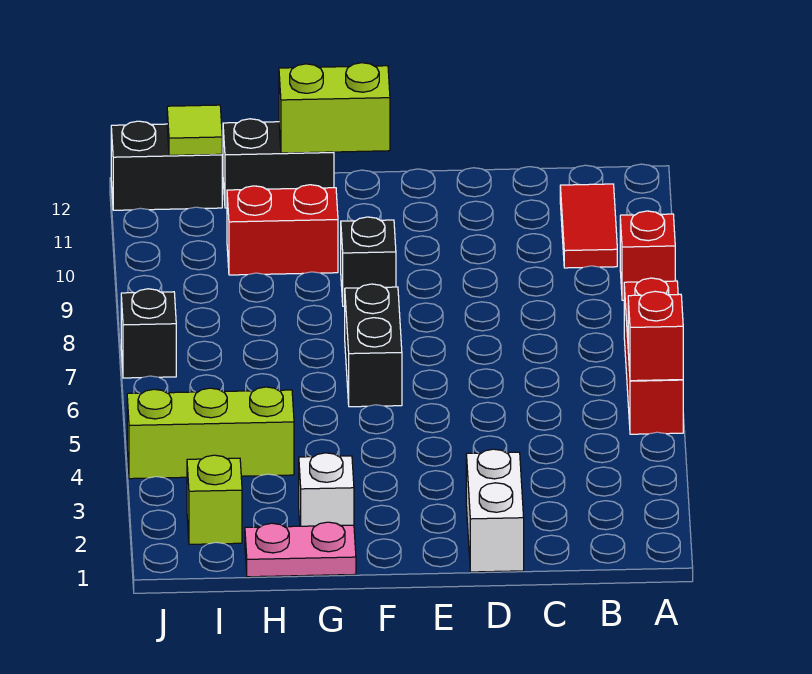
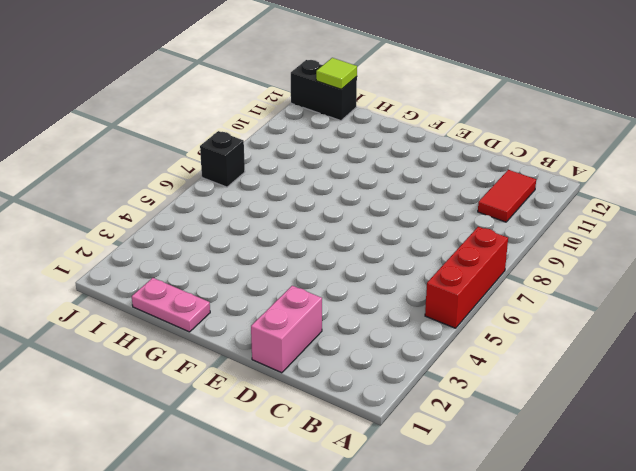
pink 1x2 brick [251,286,322,373] -> white 1x2 brick [466,449,524,572]
none -> red 1x1 brick [620,211,675,300]
none -> black 1x2 brick [345,284,402,407]
none -> black 1x1 brick [341,217,396,306]

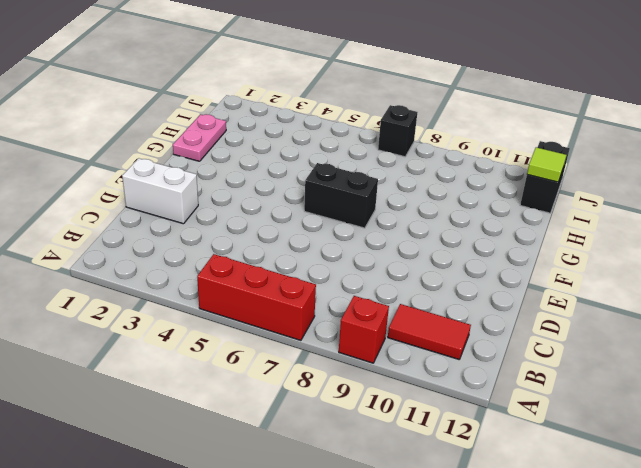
none -> black 1x1 brick [341,217,396,306]
none -> white 1x1 brick [299,453,354,526]
none -> red 1x2 brick [227,185,338,275]

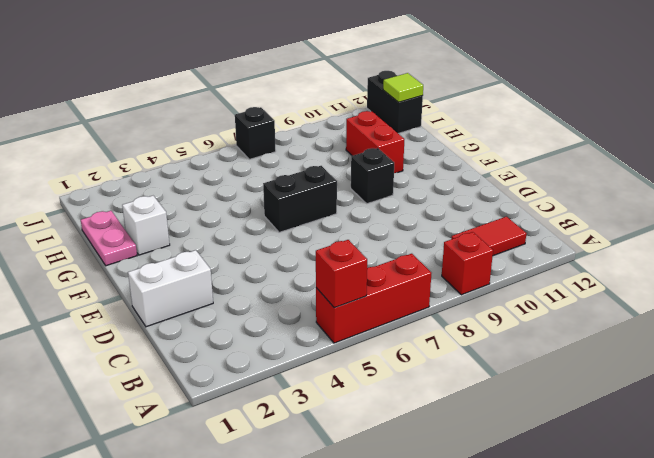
none -> black 1x2 brick [223,119,334,208]
none -> lime 1x3 brick [127,387,294,479]
none -> lime 1x1 brick [187,455,242,544]

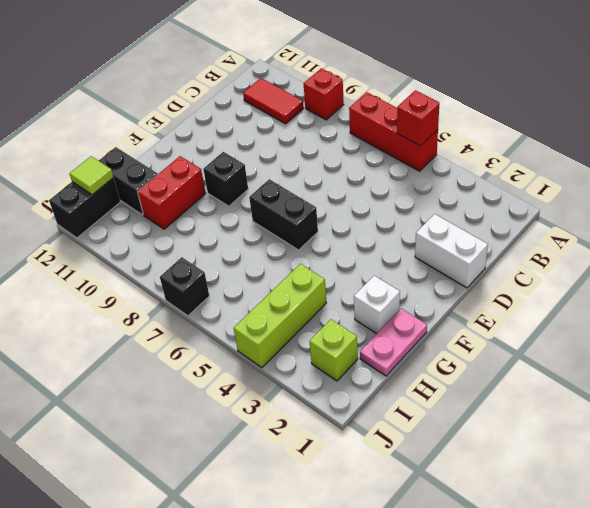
black 1x2 brick [99,147,158,215] -> black 1x2 brick turned to [223,119,334,208]
none -> lime 1x2 brick [279,63,390,153]

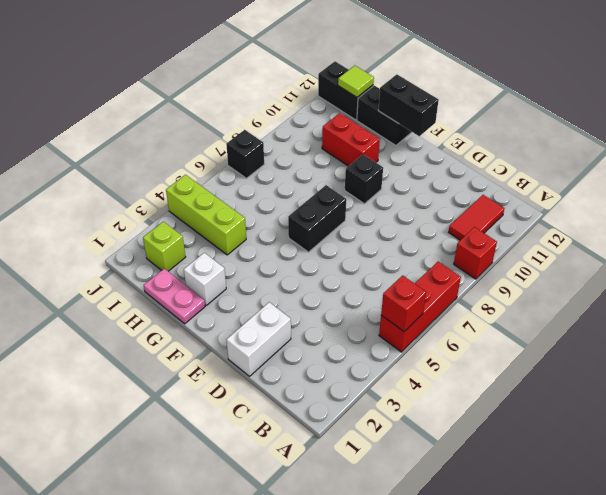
black 1x2 brick [378,74,439,136] -> lime 1x2 brick [279,63,390,153]

